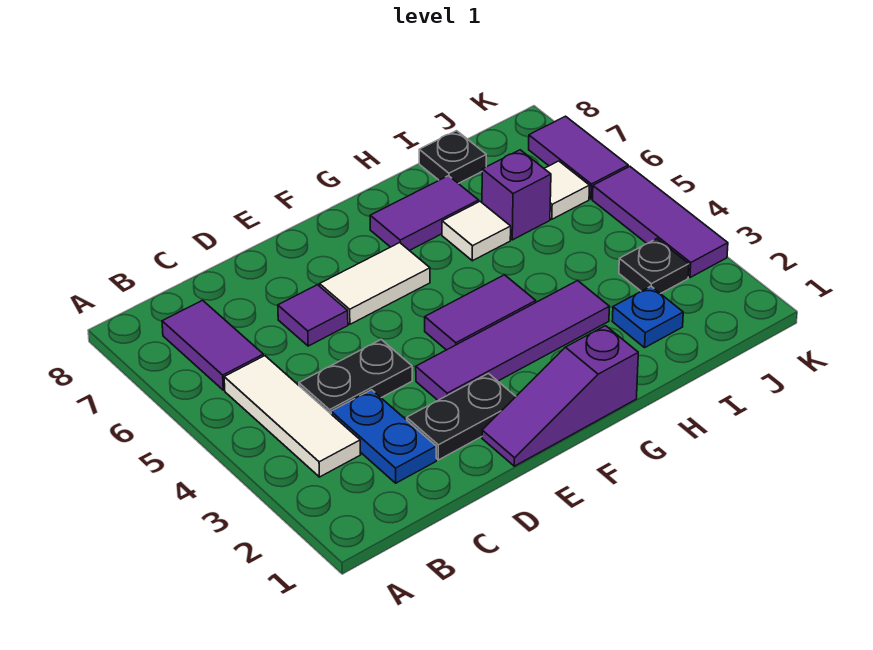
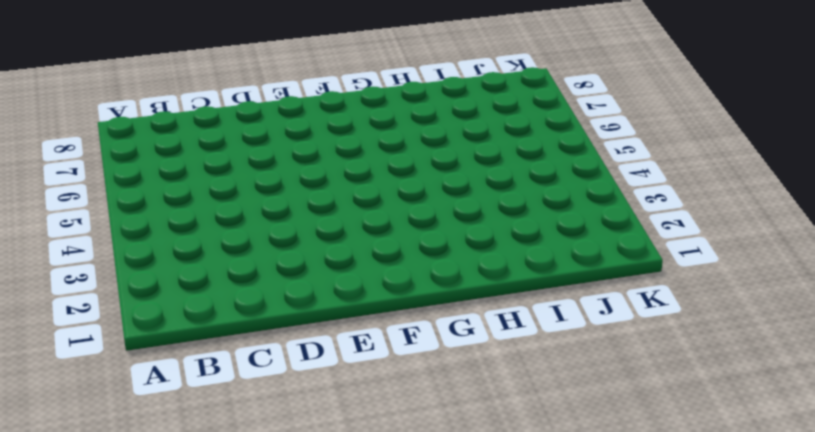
none -> white 1x3 tile [224,356,360,477]
none -> purple 1x2 tile [162,300,263,390]
none -> blue 1x2 plate [331,390,436,483]

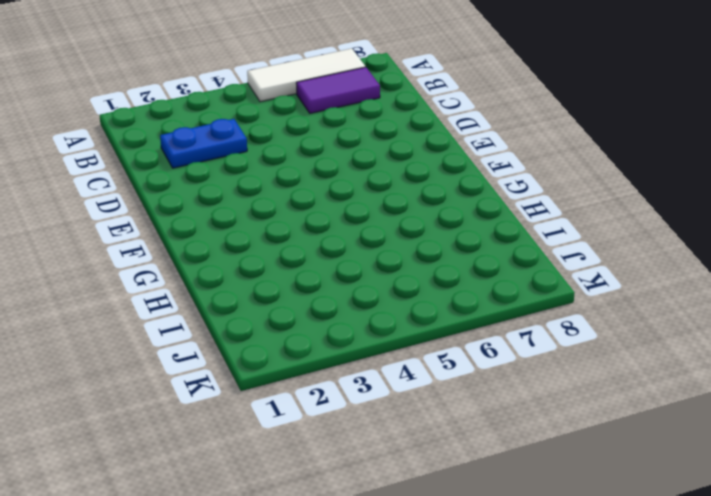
white 1x3 tile [247,48,365,102] -> white 1x3 tile moved to [224,356,360,477]
none -> black 1x2 plate [299,340,412,414]
none -> black 1x2 plate [407,374,516,460]
none -> purple 1x1 tile [278,285,348,346]

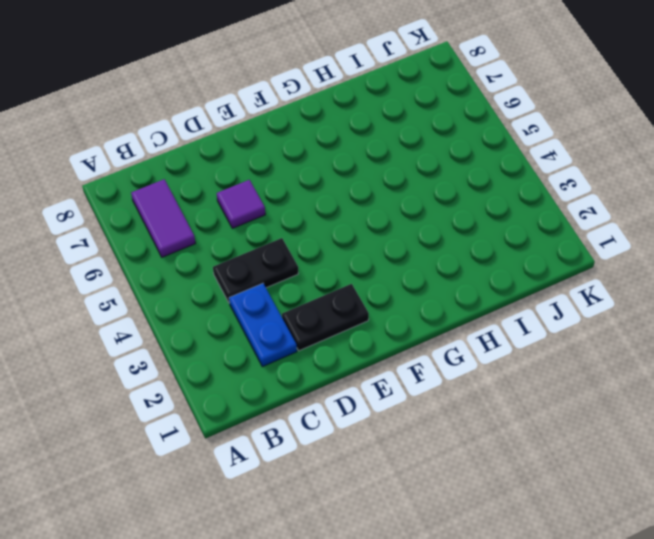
none -> white 1x3 tile [224,356,360,477]
none -> purple 1x3 slope [482,326,638,466]
none -> purple 1x4 tile [416,281,609,400]

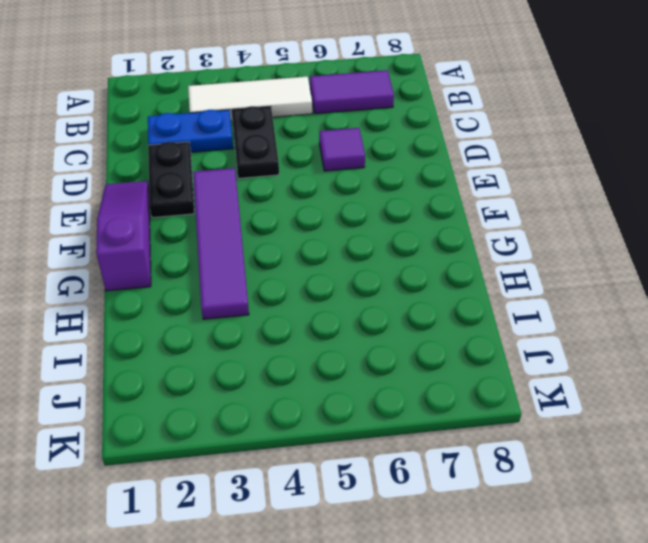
none -> white 1x2 tile [320,243,430,324]
none -> purple 1x2 tile [425,275,536,350]
none -> purple 1x2 tile [370,176,479,251]

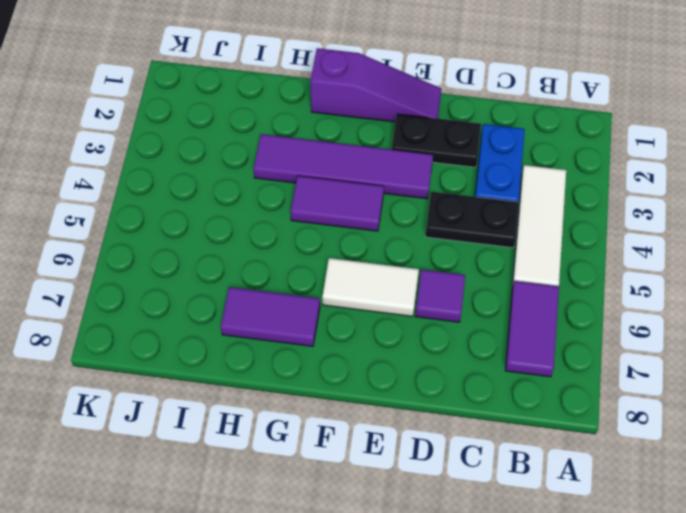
none -> white 1x1 tile [442,201,511,261]
none -> blue 1x1 plate [612,286,683,348]
none -> purple 1x1 brick [482,150,551,240]

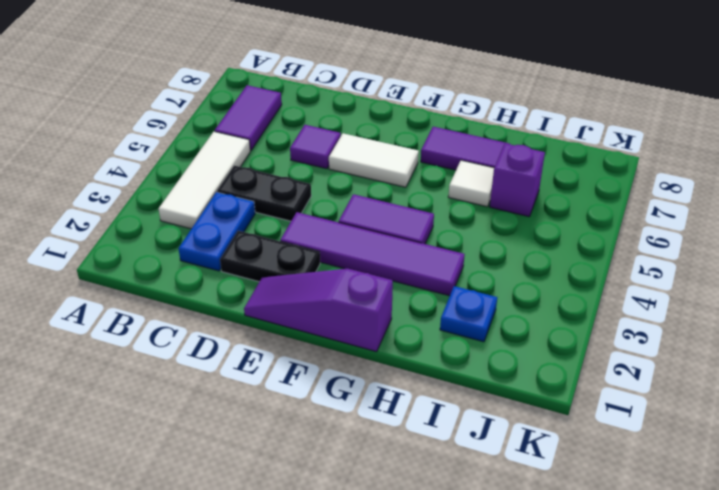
none -> black 1x1 plate [419,131,486,184]
none -> black 1x1 plate [619,239,689,294]
none -> white 1x1 tile [544,161,590,219]

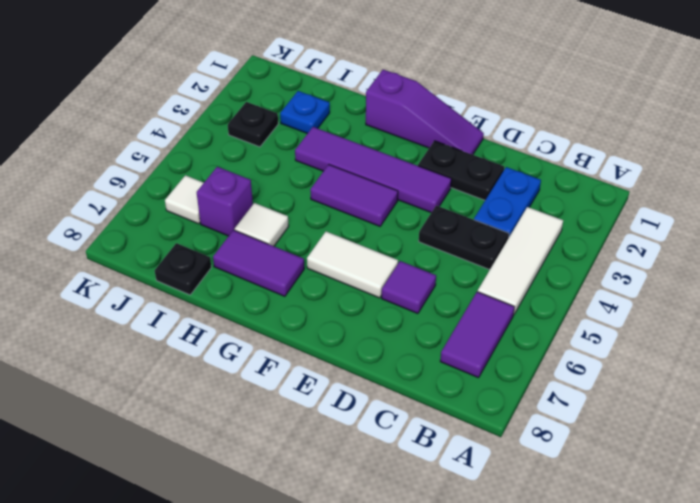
none -> purple 1x3 tile [593,166,728,278]
none -> purple 1x2 tile [529,116,628,199]

